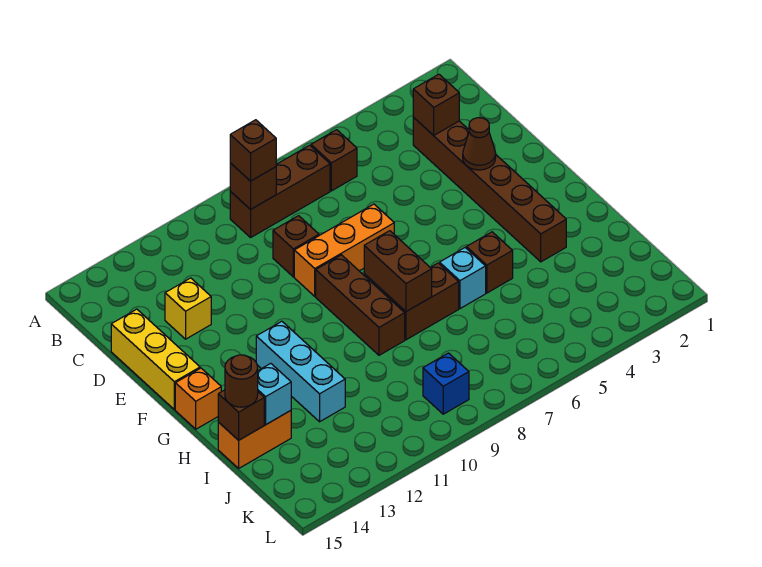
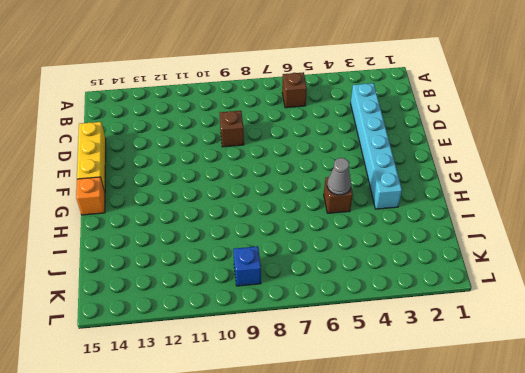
cyan 1x6 brick [351,83,402,209] -> brown 1x6 brick [413,117,566,262]
grey 1x1 cone [327,158,351,195] -> none
none -> brown 1x3 brick [230,145,330,237]
none -> yellow 1x1 brick [165,278,211,339]
none -> orange 1x3 brick [294,204,394,296]

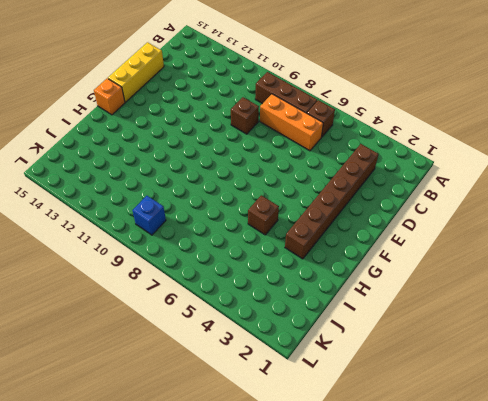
orange 1x3 brick [260,94,323,151] -> orange 1x3 brick moved to [294,204,394,296]
none -> yellow 1x1 brick [165,278,211,339]
none -> brown 1x3 brick [316,255,405,355]
none -> cyan 1x3 brick [256,321,345,422]

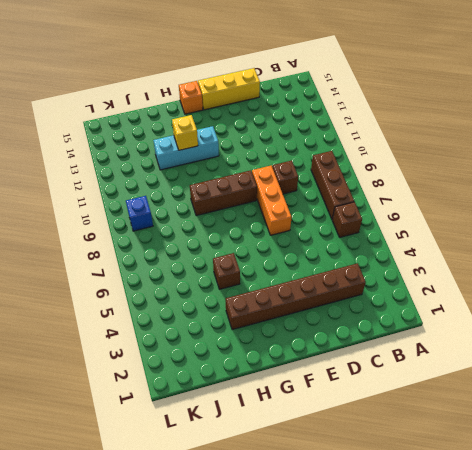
yellow 1x1 brick [172,115,198,150] -> yellow 1x1 brick moved to [165,278,211,339]
none -> cyan 1x1 brick [440,248,486,309]
none -> brown 1x2 brick [386,263,459,340]
none -> orange 1x2 brick [218,411,291,468]

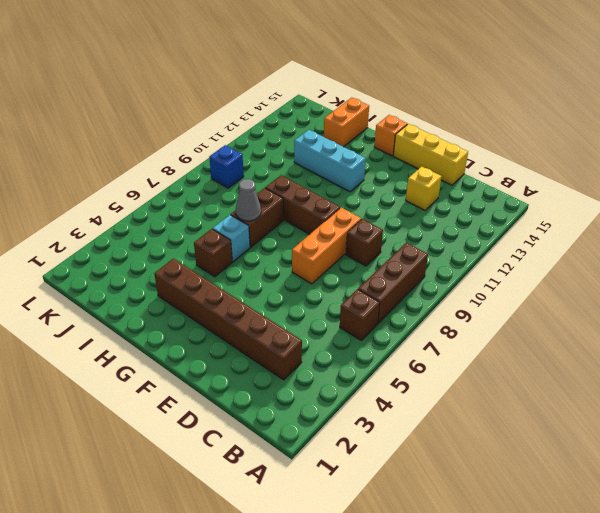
grey 1x1 cone [236,179,261,221] -> none
none -> brown 1x1 brick [230,163,276,209]
none -> brown 1x1 brick [413,74,459,135]
none -> brown 1x1 cone [463,118,496,170]

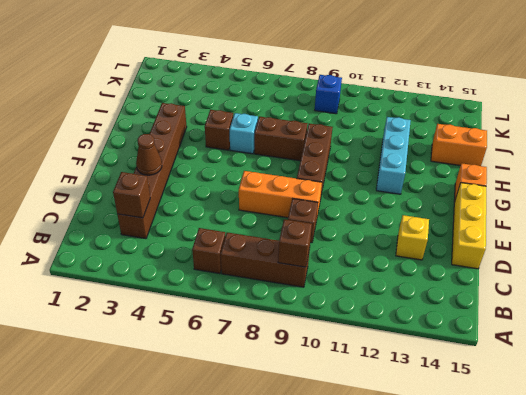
none -> brown 1x2 brick [364,231,432,312]
none -> cyan 1x1 brick [258,363,291,424]
none -> brown 1x1 brick [218,390,264,440]

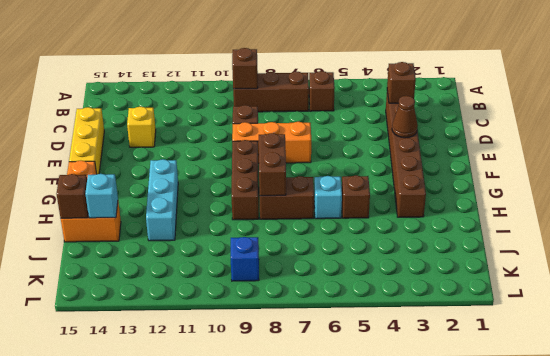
none -> brown 1x1 brick [230,120,276,181]
none -> brown 1x1 round brick [225,355,258,407]

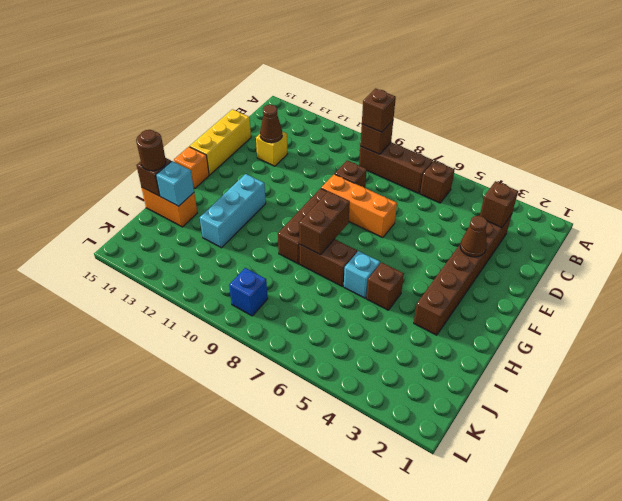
brown 1x1 cone [260,105,282,143] -> none

